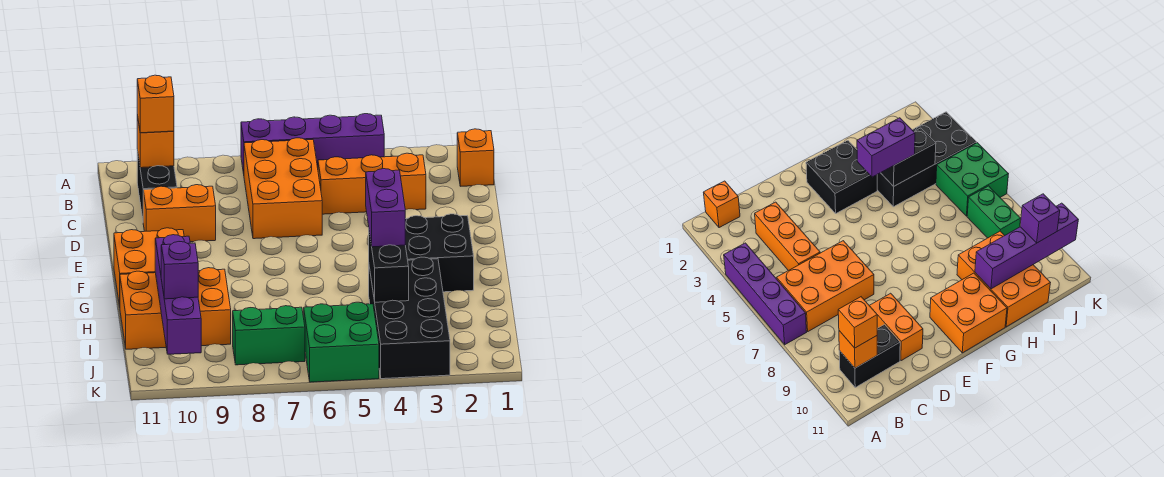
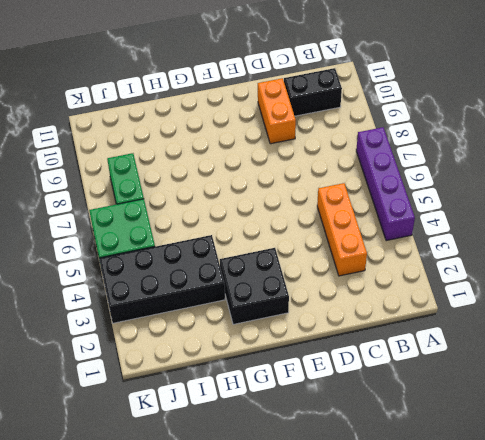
none -> orange 1x1 brick [457,129,494,186]
none -> orange 2x3 brick [244,138,322,239]
none -> orange 2x2 brick [114,228,184,306]

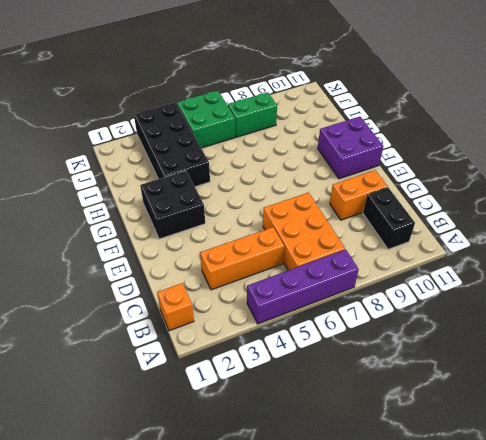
purple 2x2 brick [318,117,383,179] -> orange 2x2 brick [114,228,184,306]
none -> orange 2x3 brick [120,268,231,349]
none -> orange 1x1 brick [137,115,174,168]
none -> black 1x2 brick [369,232,409,302]

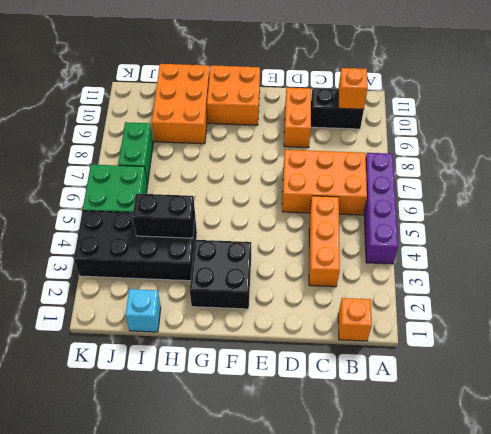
cyan 1x1 brick [126,289,161,332] -> none
none -> purple 1x4 brick [155,235,201,354]
none -> orange 1x1 brick [137,75,174,133]
none -> purple 1x2 brick [366,169,405,247]

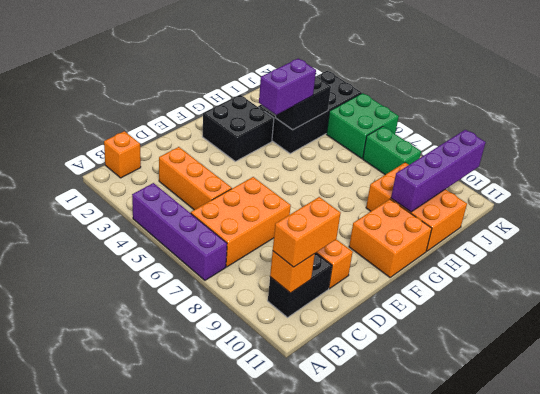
orange 1x2 brick [273,197,341,267] -> orange 1x1 brick [137,75,174,133]
none -> purple 1x1 brick [161,242,198,299]

